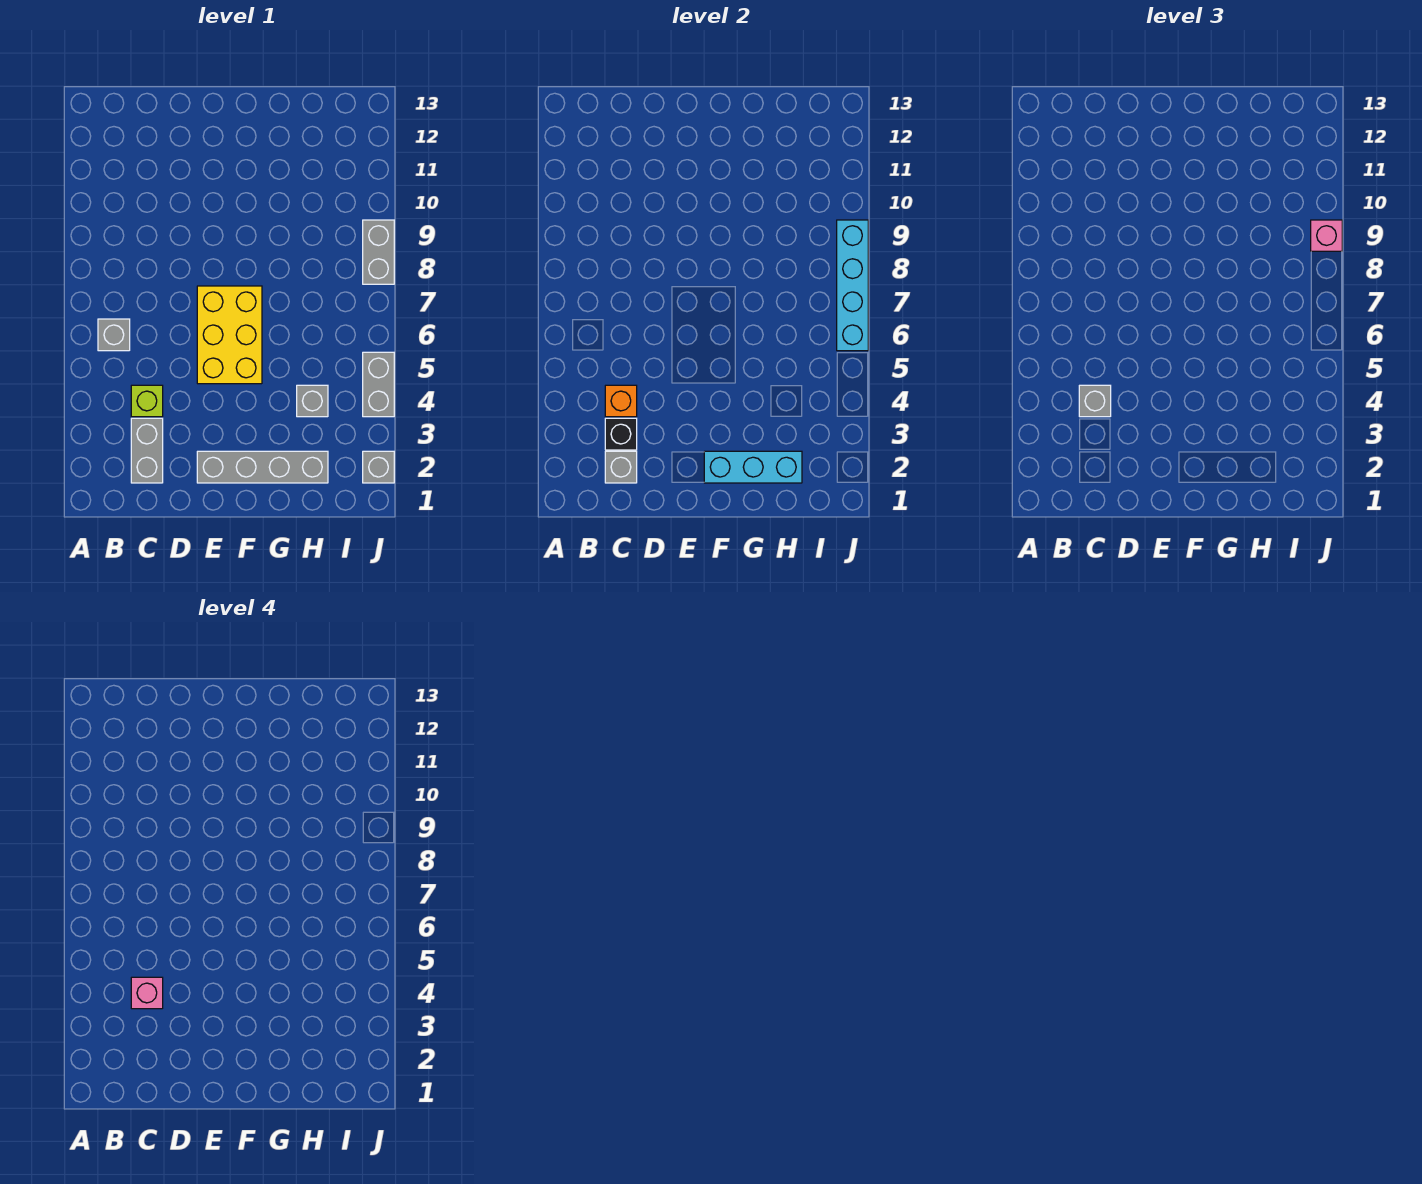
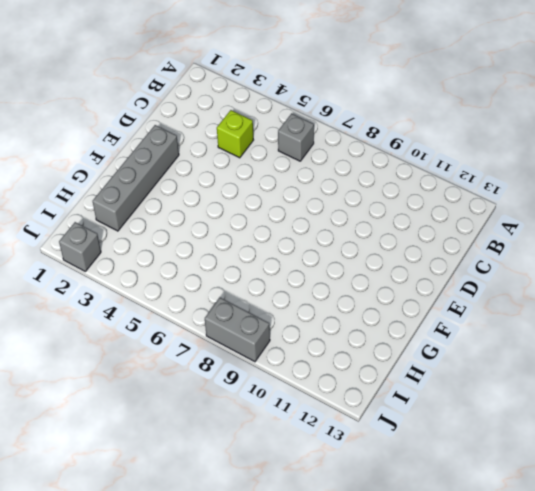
none -> grey 1x2 brick [131,418,163,483]
none -> yellow 2x3 brick [197,286,262,384]
none -> grey 1x1 brick [297,385,328,417]

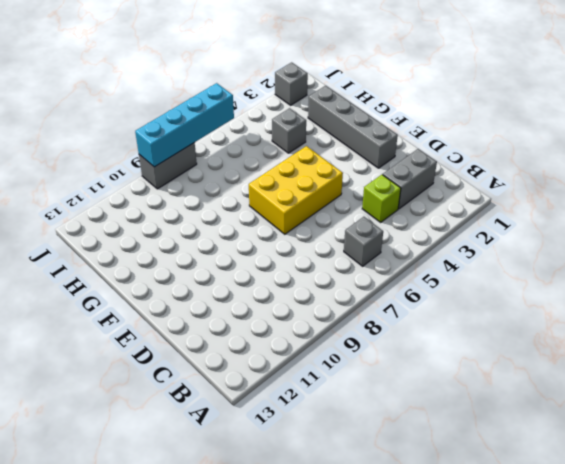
none -> grey 1x2 brick [363,352,394,417]
none -> grey 1x1 brick [605,451,637,483]
none -> black 1x1 brick [605,418,637,450]

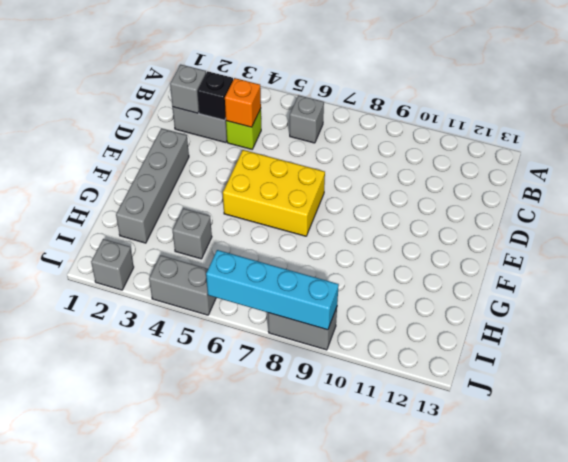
none -> cyan 1x3 brick [704,451,802,483]
none -> grey 1x1 brick [1079,385,1111,417]
none -> pink 1x1 brick [1311,220,1342,251]

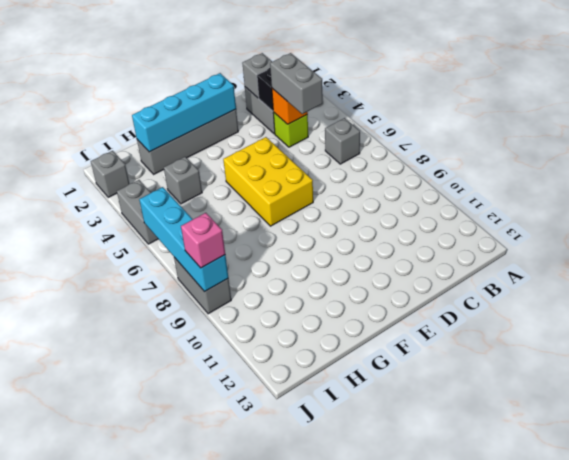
grey 1x2 brick [270,53,323,114] -> grey 1x1 brick [1079,385,1111,417]
cyan 1x4 brick [132,73,236,152] -> cyan 1x3 brick [704,451,802,483]
none -> pink 1x1 brick [131,977,163,1009]

